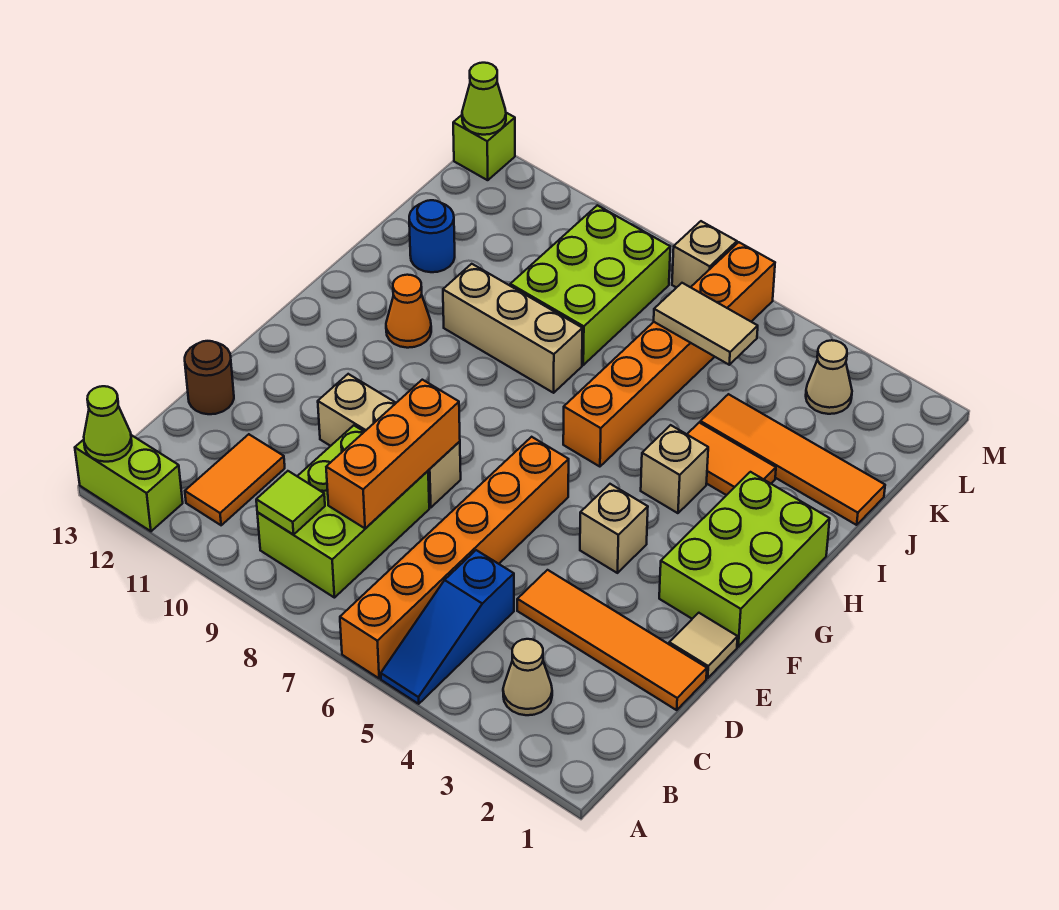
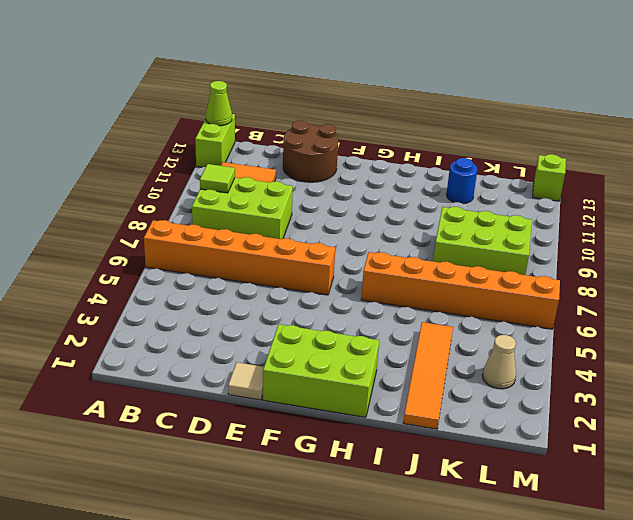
brown 2x2 round brick [283,121,338,182] -> brown 1x1 round brick [185,341,234,414]
none -> blue 1x3 slope [381,550,514,704]
none -> tan 1x1 cone [503,639,552,715]
none -> orange 1x4 tile [517,570,707,710]

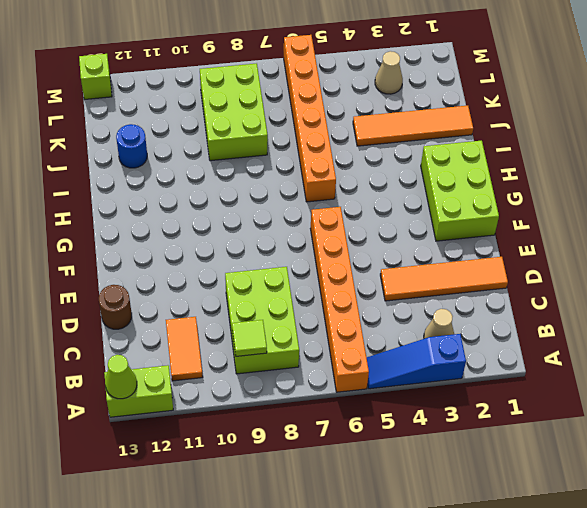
blue 1x3 slope [367,334,466,389] -> blue 1x3 slope turned to [381,550,514,704]
none -> tan 1x1 tile [669,613,738,678]
none -> tan 1x3 brick [318,374,461,508]
none -> tan 1x1 brick [580,484,648,573]

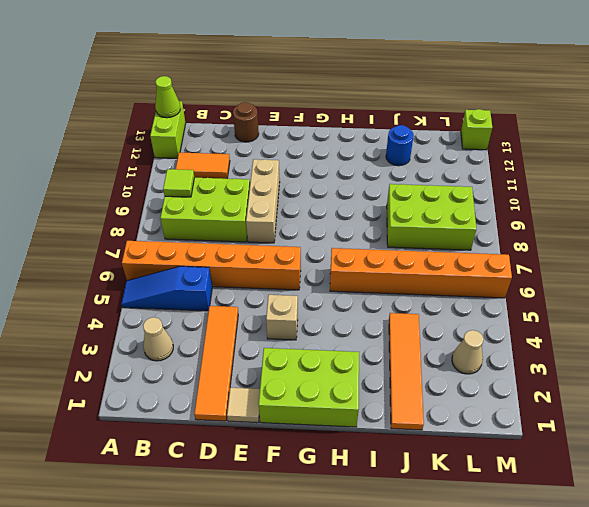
none -> tan 1x1 brick [641,425,708,513]
none -> orange 1x1 cone [386,275,431,348]
none -> orange 1x2 tile [687,423,776,495]

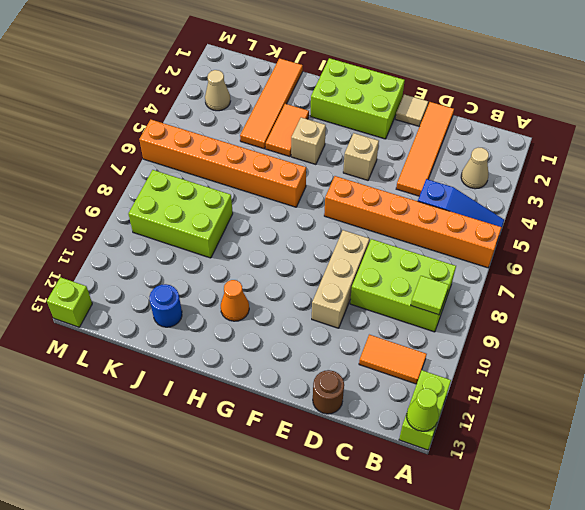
none -> tan 1x3 brick [443,264,582,393]
none -> tan 1x1 brick [672,221,737,288]
none -> orange 1x3 brick [326,380,460,528]

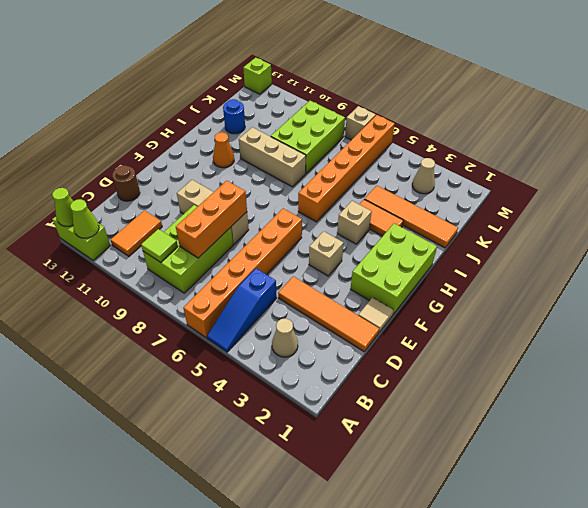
lime 1x1 cone [70,199,99,238] -> lime 1x1 cone moved to [462,63,506,135]
none -> tan 1x2 tile [654,283,758,365]

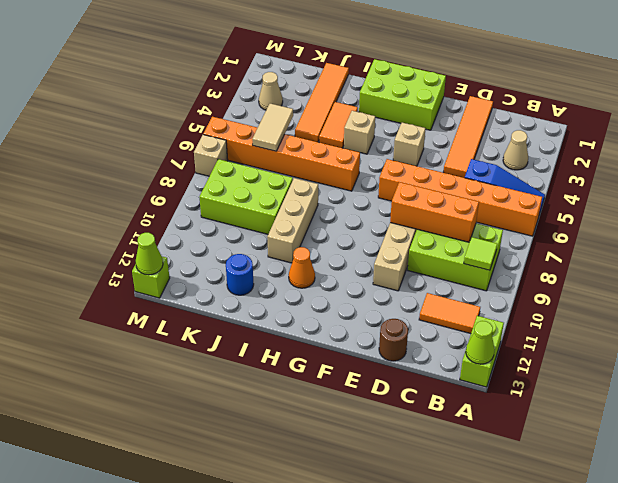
none -> tan 1x1 tile [669,613,738,678]

